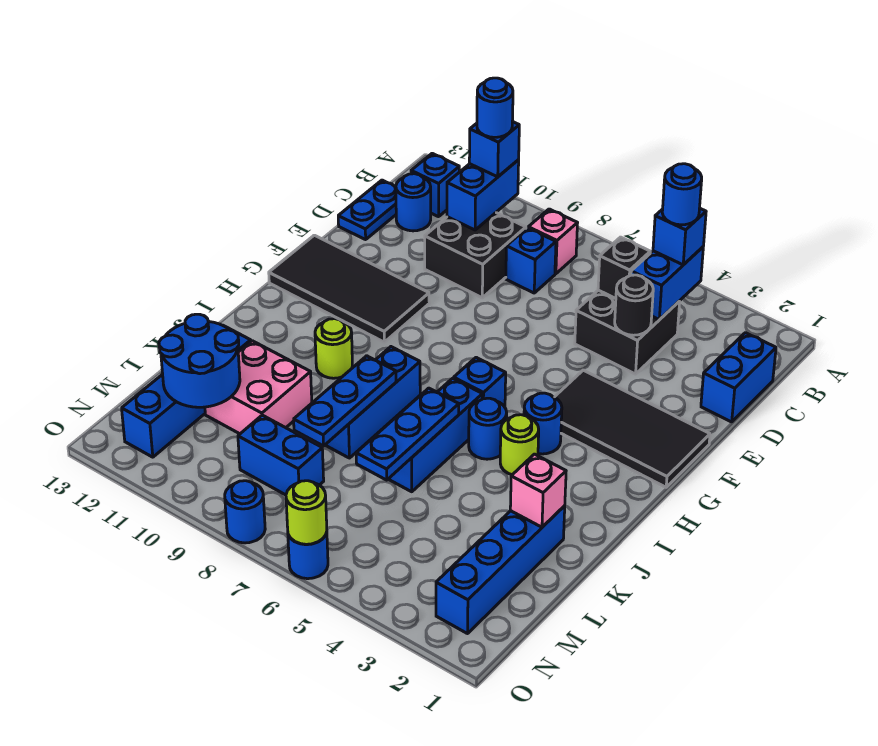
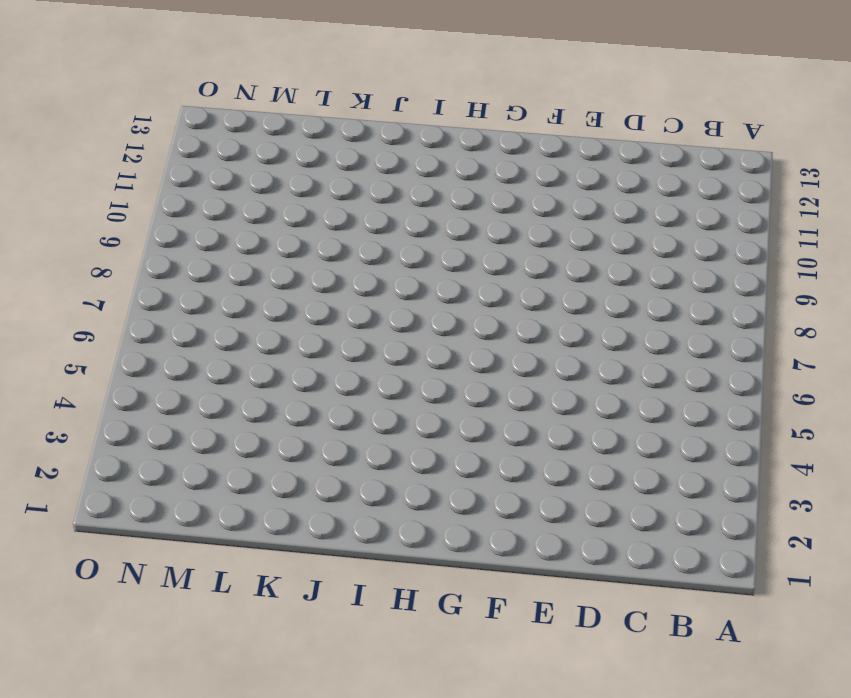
none -> pink 1x1 brick [528,209,577,274]
none -> blue 1x1 brick [411,153,459,217]
none -> blue 1x2 brick [701,333,776,422]
none -> black 2x2 brick [575,290,680,374]

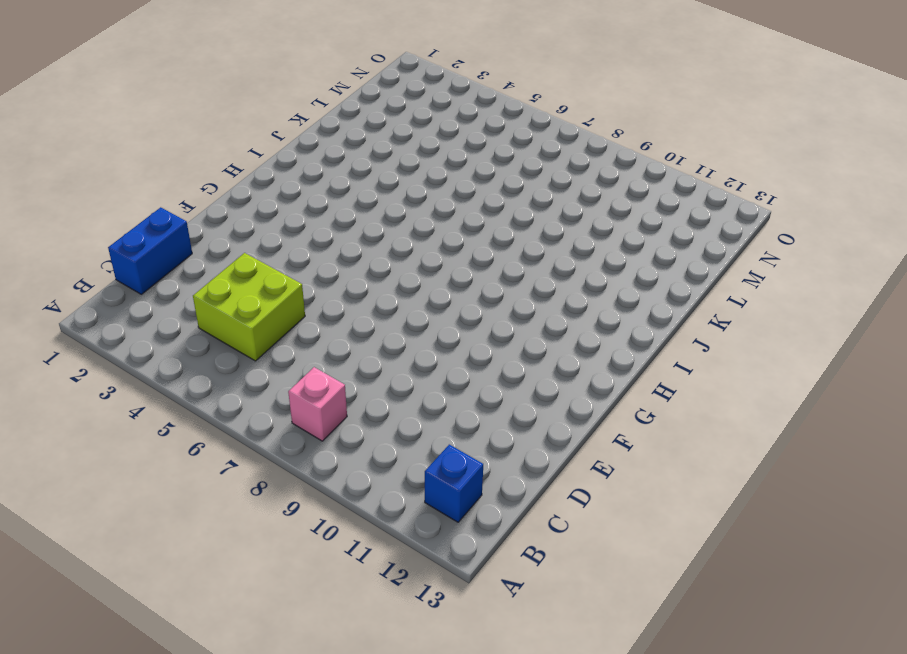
lime 2x2 brick [193,253,305,361] -> black 2x2 brick [575,290,680,374]
none -> blue 1x1 brick [506,228,556,293]
none -> black 2x2 brick [425,213,526,298]
none -> blue 1x1 round brick [396,174,431,231]
none -> blue 1x2 plate [338,180,396,240]

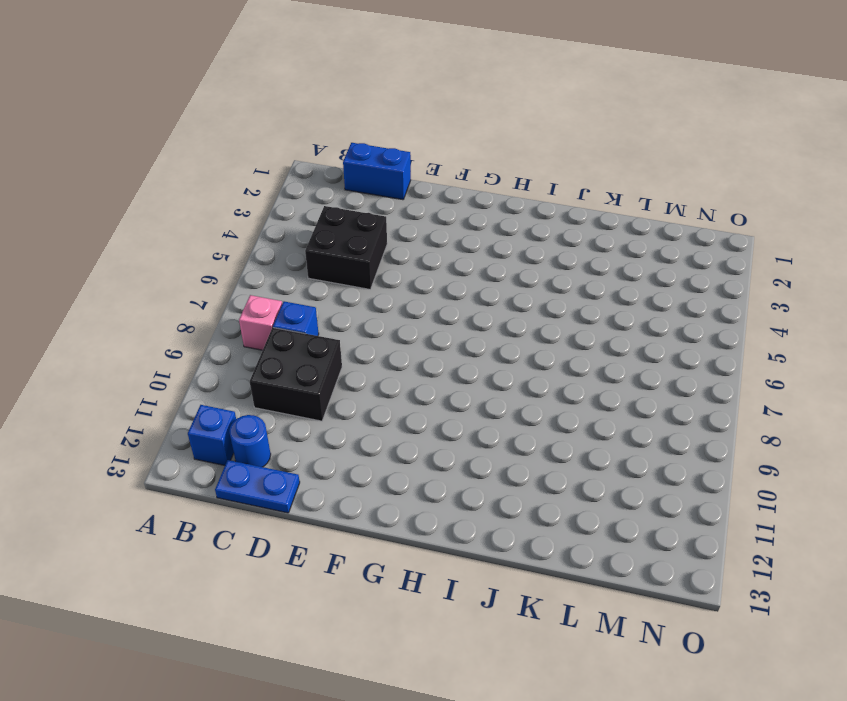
none -> black 2x4 tile [555,370,710,487]
none -> black 2x4 tile [269,235,429,342]
none -> blue 1x1 round brick [524,393,562,454]
none -> blue 1x1 brick [454,357,506,407]

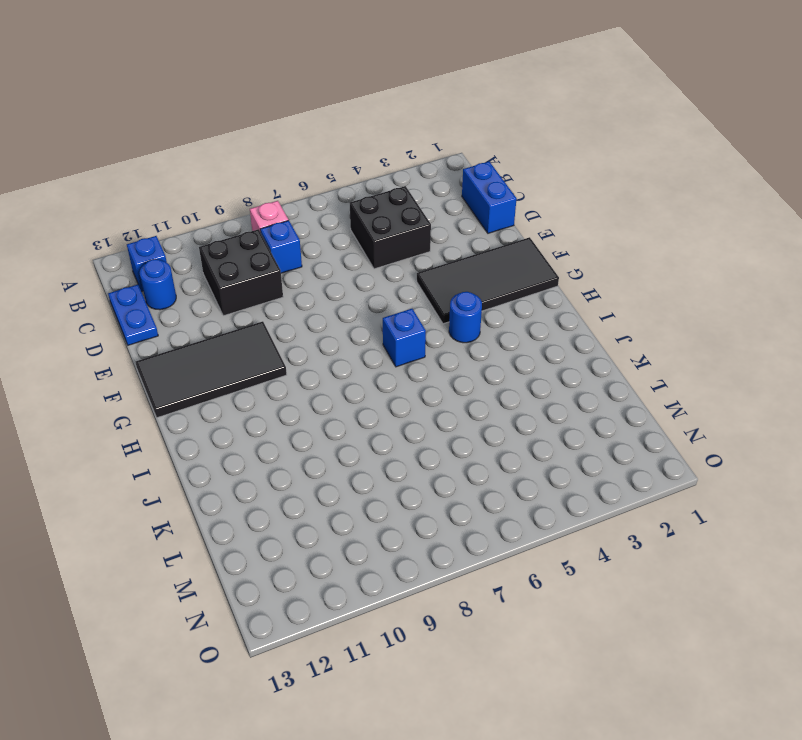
none -> lime 1x1 round brick [500,415,539,475]
none -> blue 1x1 round brick [469,398,507,459]
none -> blue 1x3 brick [389,378,482,492]
none -> blue 1x3 brick [326,347,420,458]

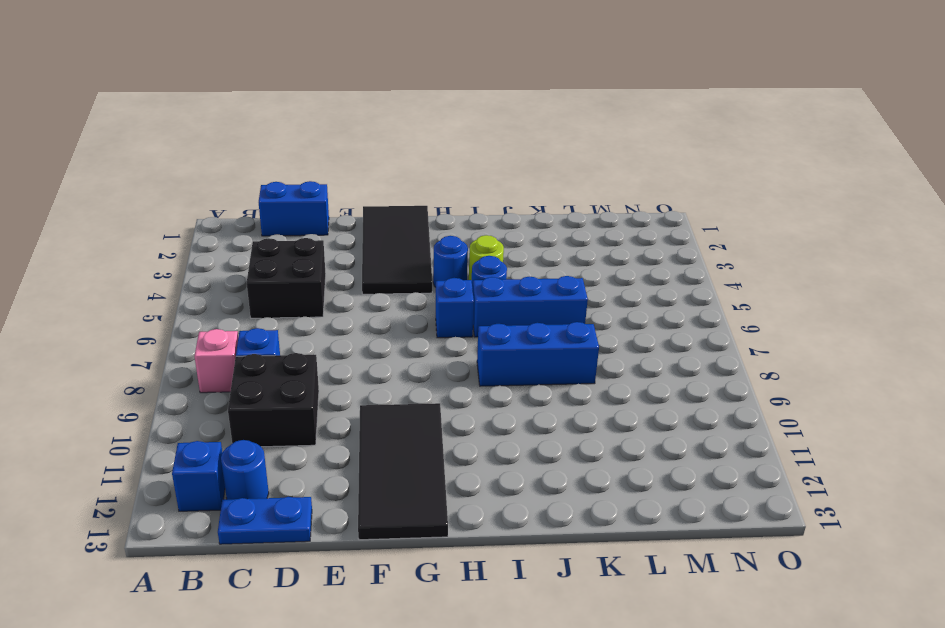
none -> lime 1x1 round brick [315,319,352,378]
none -> blue 1x4 brick [436,506,565,634]
none -> pink 2x2 brick [205,341,312,434]
none -> blue 1x4 brick [122,327,251,457]

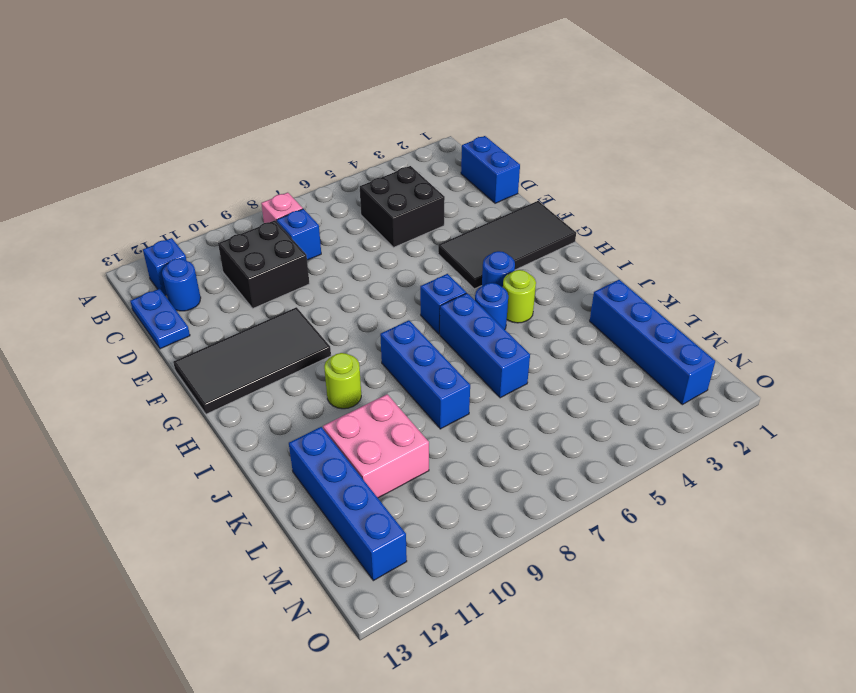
none -> blue 1x2 brick [238,415,324,495]
none -> blue 1x1 round brick [288,532,328,579]
none -> blue 1x1 round brick [225,481,265,543]
none -> blue 1x2 brick [631,247,703,320]

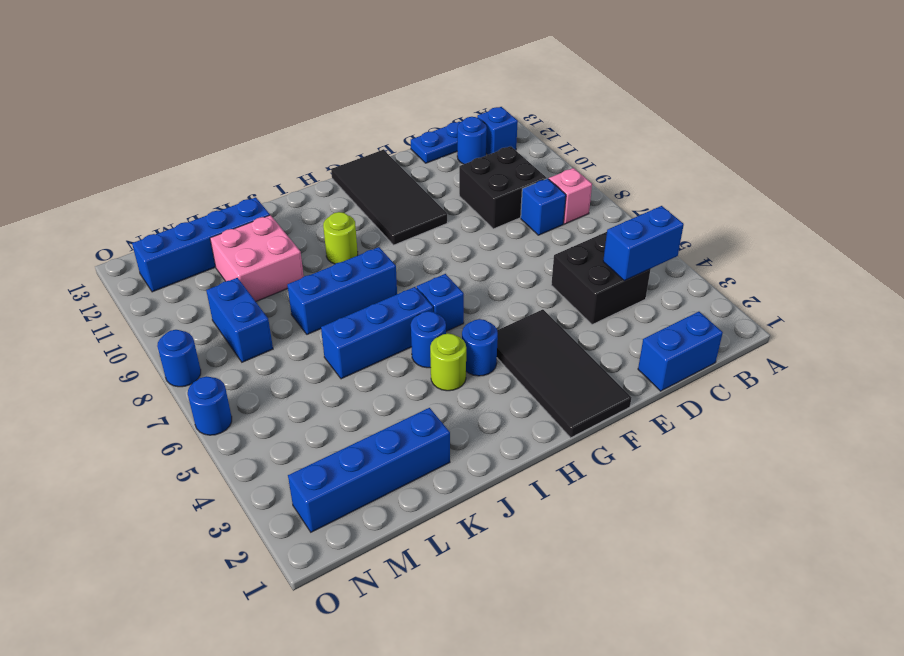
none -> blue 1x2 brick [447,160,519,230]
none -> black 1x1 brick [598,237,650,298]
none -> black 1x1 round brick [615,275,653,335]
none -> blue 1x3 plate [356,388,459,480]

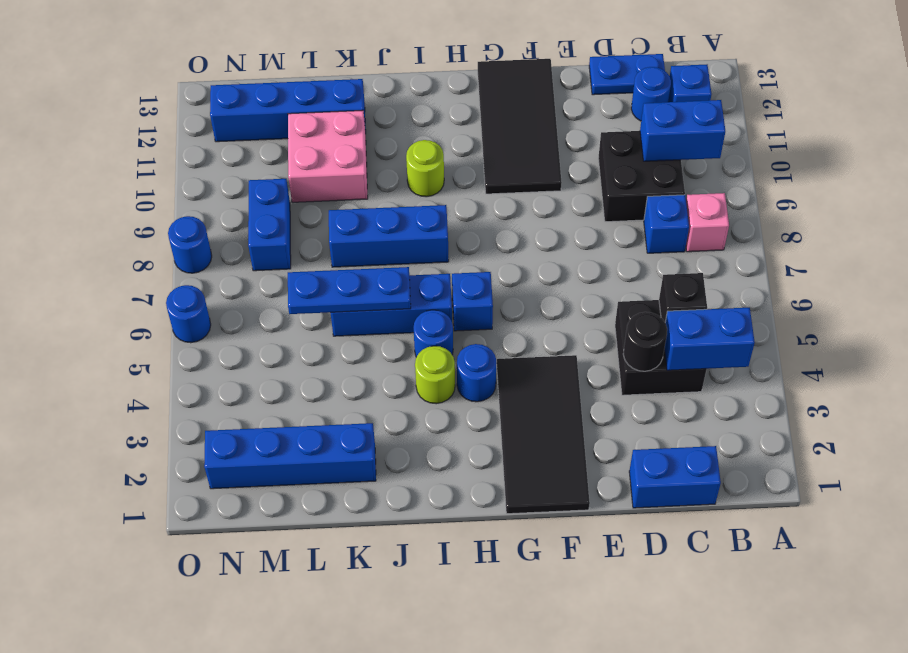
none -> blue 1x3 plate [294,356,396,446]
none -> pink 1x1 brick [510,454,566,527]
none -> blue 2x2 round brick [159,314,240,407]
none -> lime 1x1 round brick [286,481,327,544]

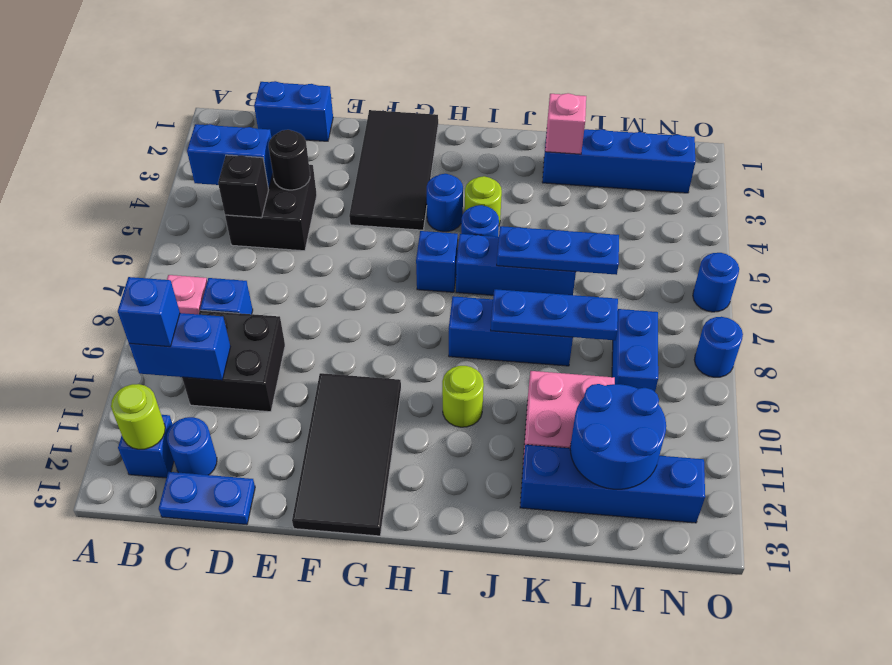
lime 1x1 round brick [111,384,165,449] -> lime 1x1 round brick moved to [286,481,327,544]
none -> blue 1x1 brick [653,208,706,265]
none -> blue 1x1 round brick [662,164,702,225]
none -> blue 1x1 round brick [477,78,513,137]

